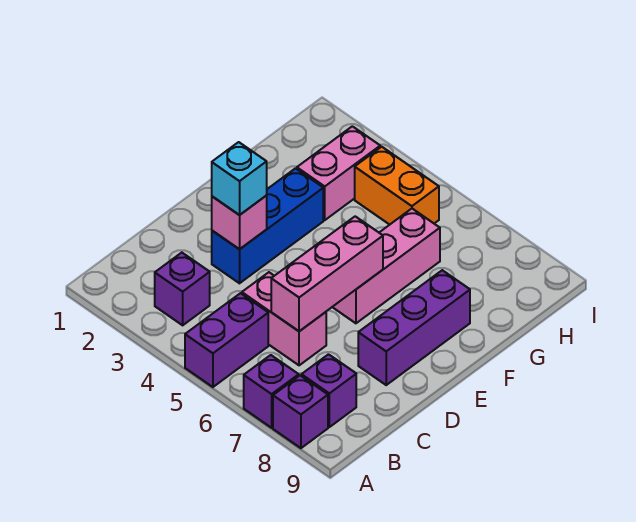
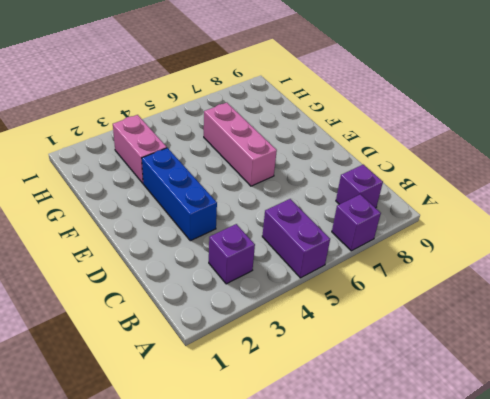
none -> purple 1x1 brick [273,375,328,448]
none -> pink 1x2 brick [242,272,326,365]
none -> purple 1x3 brick [358,270,470,385]

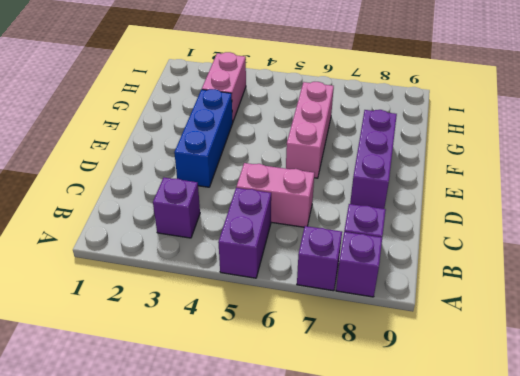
none -> orange 1x2 brick [355,147,439,225]
none -> pink 1x3 brick [271,216,383,331]
none -> pink 1x1 brick [212,196,267,249]

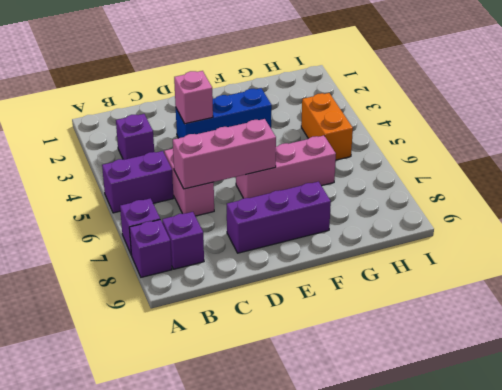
none -> pink 1x2 brick [297,126,380,220]
none -> cyan 1x1 brick [212,142,267,215]

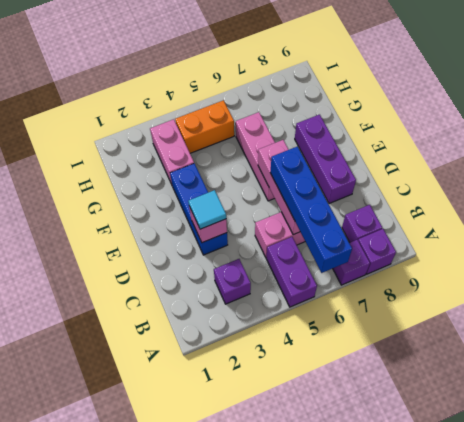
blue 1x4 brick [270,146,352,273] -> none
cyan 1x1 tile [189,190,226,229] -> cyan 1x1 brick [212,142,267,215]

